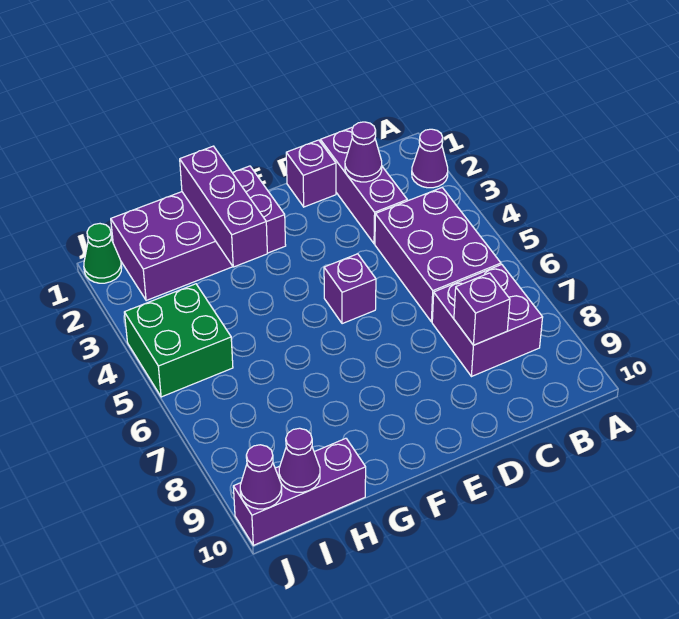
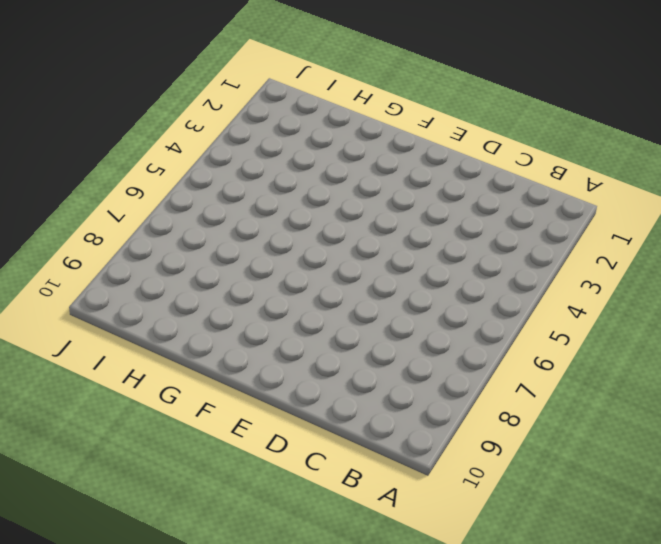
none -> purple 1x1 cone [412,129,448,188]
none -> purple 2x3 brick [375,188,501,322]
none -> purple 2x2 brick [432,265,543,377]

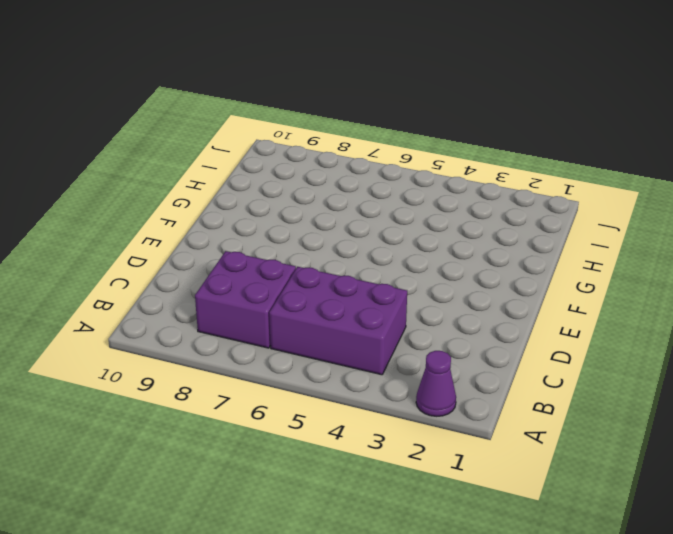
none -> purple 1x3 brick [320,127,407,244]
none -> purple 1x1 brick [286,140,336,207]
none -> purple 1x1 brick [324,254,376,324]

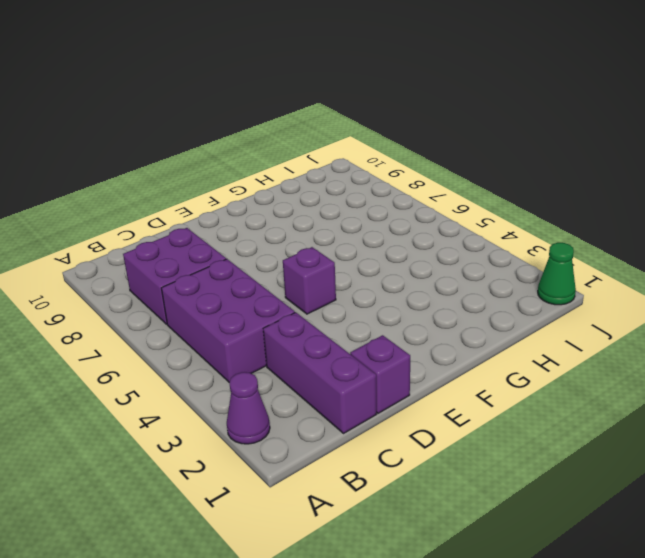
none -> purple 2x4 brick [111,166,286,301]
none -> purple 1x3 brick [233,438,366,545]
none -> green 2x2 brick [124,284,233,397]

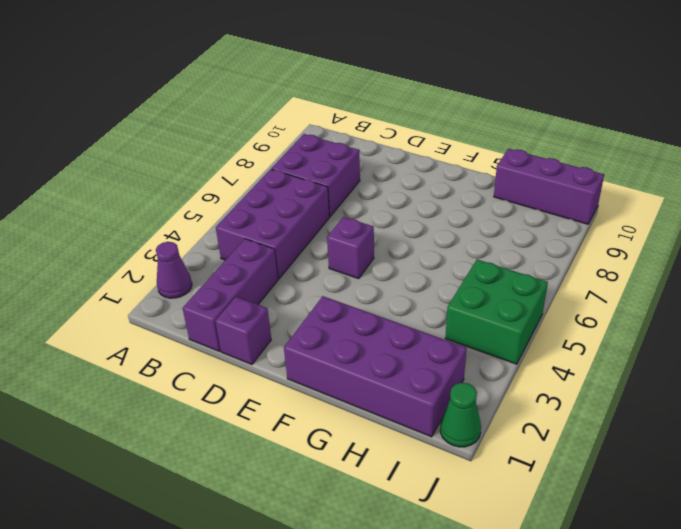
none -> purple 1x1 cone [345,122,382,182]
none -> purple 1x1 brick [454,273,510,345]
none -> purple 1x3 brick [180,146,267,267]

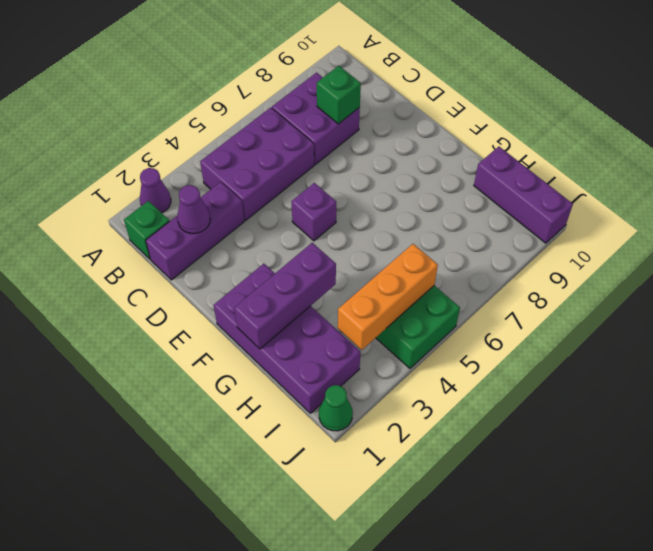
green 1x1 brick [124,201,169,259] -> none
green 1x1 brick [317,66,361,124] -> purple 1x1 brick [454,273,510,345]
orange 1x3 brick [338,244,438,350] -> none
none -> purple 1x1 brick [286,140,336,207]
none -> purple 1x1 cone [279,428,320,492]
none -> purple 1x1 cone [240,445,282,509]

